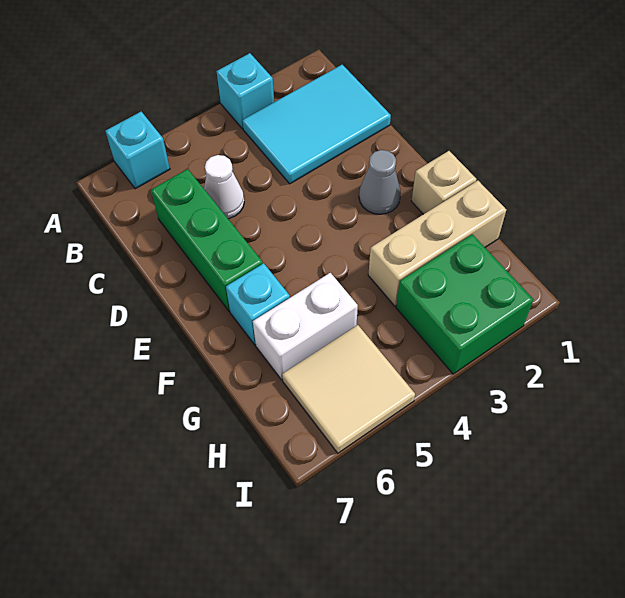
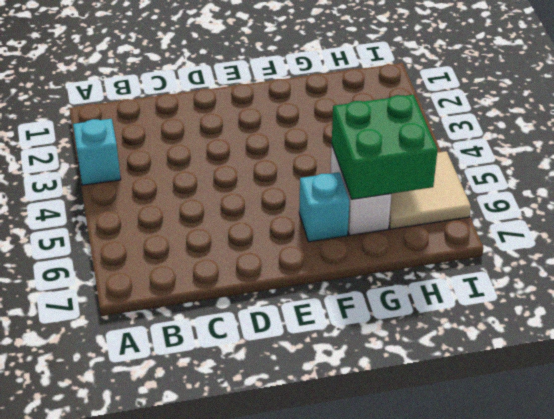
green 2x2 brick [332,95,438,199] -> green 2x2 brick moved to [396,234,533,374]
none -> cyan 1x1 brick [105,112,170,189]
none -> cyan 2x3 tile [242,65,391,184]
none -> white 1x1 cone [204,155,244,219]

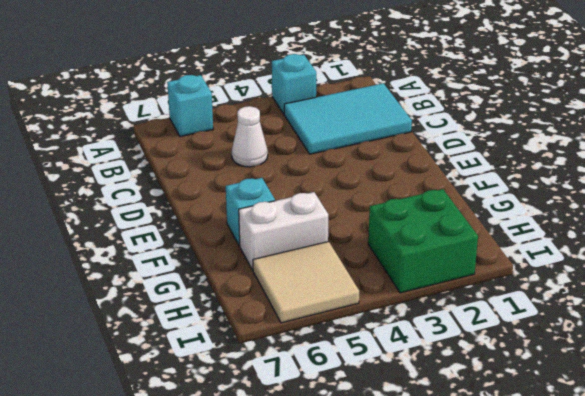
none -> green 1x3 brick [151,169,263,311]
none -> grey 1x1 cone [359,150,401,214]
none -> tan 1x1 brick [411,151,476,214]

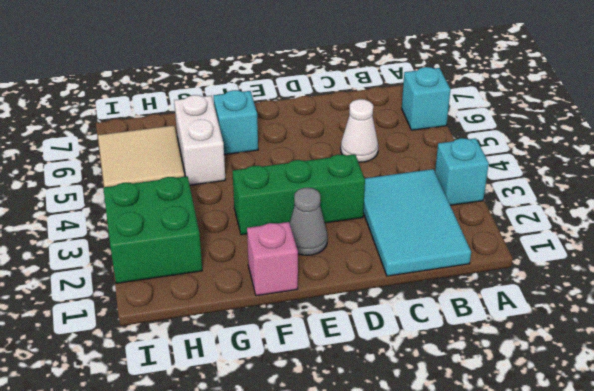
green 1x3 brick [232,154,365,235] -> green 1x3 brick moved to [151,169,263,311]
pink 1x1 brick [247,222,298,296] -> tan 1x1 brick [411,151,476,214]
none -> tan 1x3 brick [368,181,506,306]

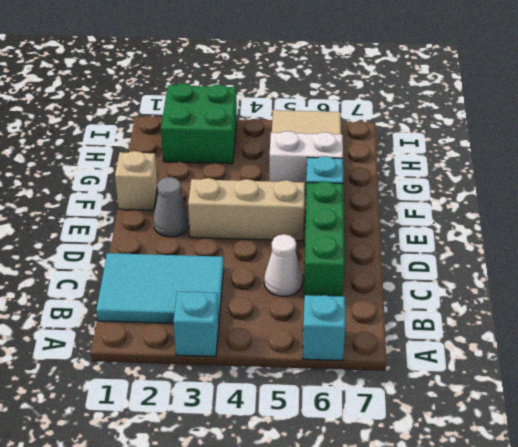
tan 1x3 brick [188,178,305,241] -> tan 1x3 brick moved to [368,181,506,306]

